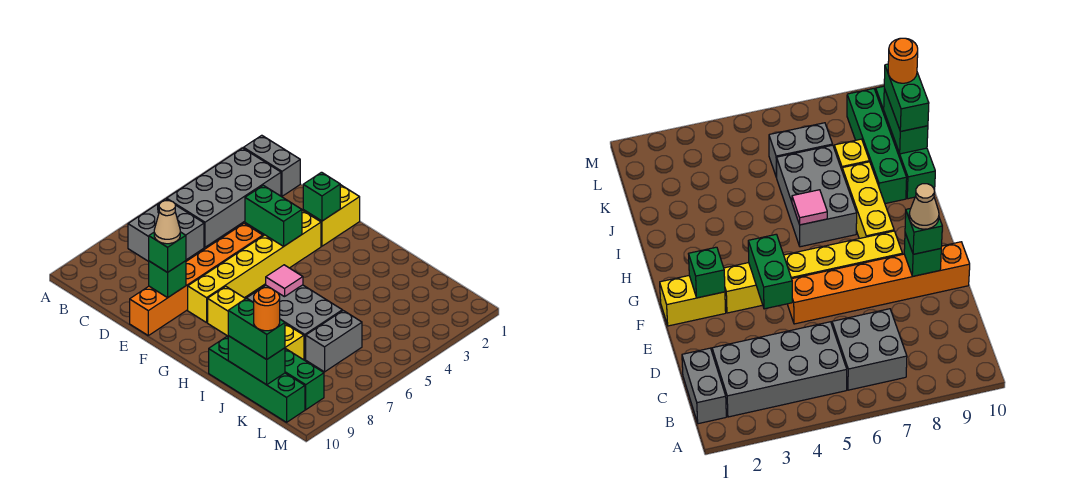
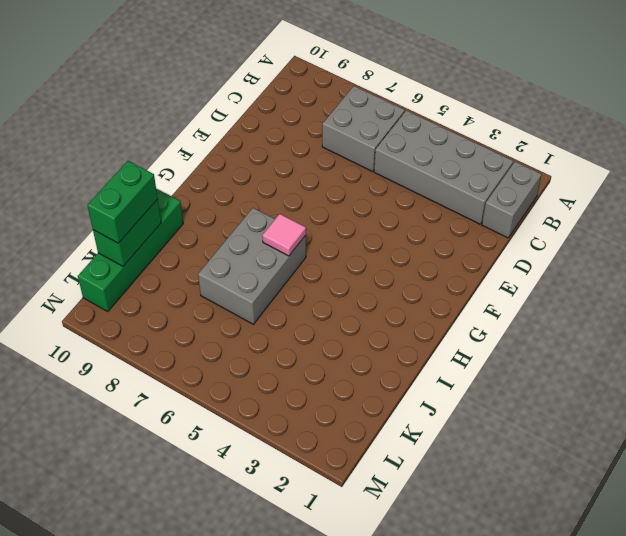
none -> orange 1x6 brick [130,224,263,335]
none -> yellow 1x2 brick [303,185,360,246]
none -> yellow 1x6 brick [188,210,321,323]

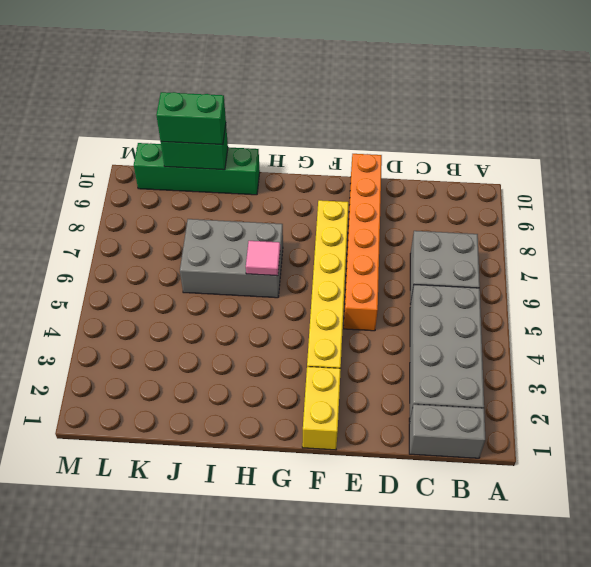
none -> yellow 1x3 brick [208,286,245,336]
none -> green 1x4 brick [285,348,324,410]
none -> yellow 1x1 brick [285,324,304,360]

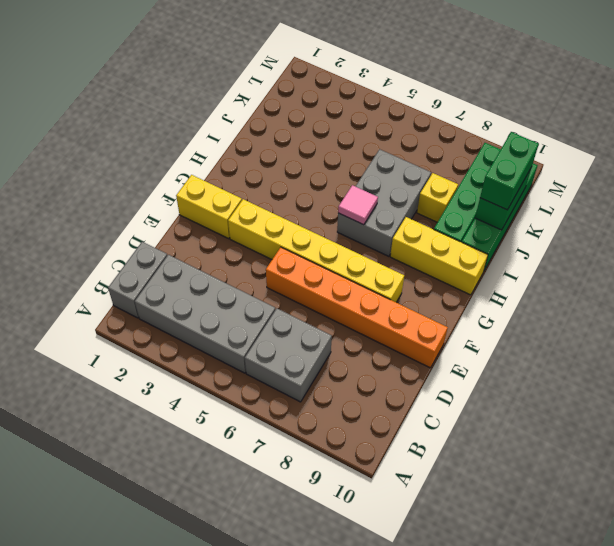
yellow 1x3 brick [390,217,488,295] -> yellow 1x3 brick turned to [208,286,245,336]
none -> grey 1x2 brick [306,311,362,372]
none -> green 1x2 brick [245,185,302,246]
none -> green 1x1 brick [149,261,186,298]

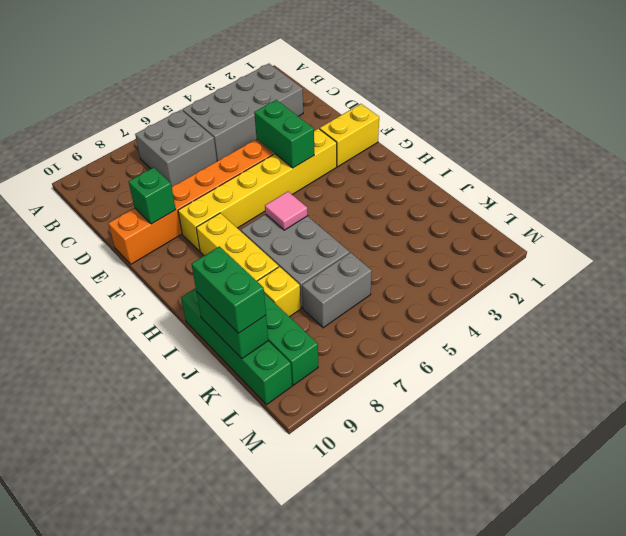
none -> grey 1x2 brick [243,135,300,196]
none -> green 1x1 brick [303,172,340,221]
none -> green 1x1 brick [149,232,186,272]

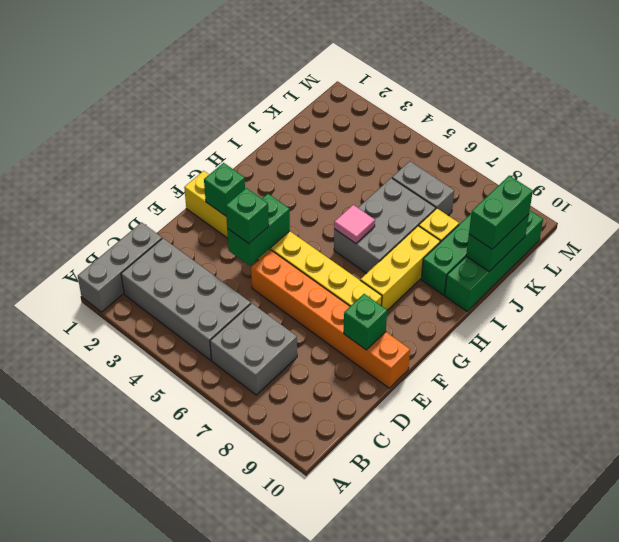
grey 1x3 brick [78,222,162,312] -> grey 1x2 brick [243,135,300,196]
green 1x1 brick [226,188,269,243] -> green 1x1 brick moved to [149,232,186,272]
none -> tan 1x1 cone [154,201,180,244]
none -> orange 1x1 round brick [253,288,280,331]

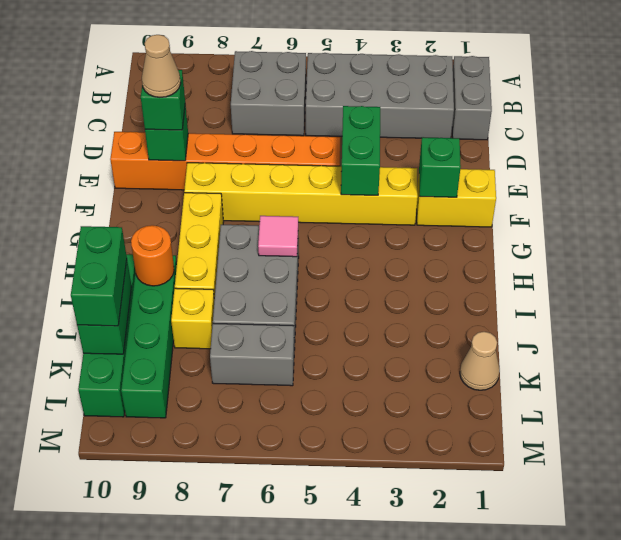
orange 1x1 round brick [131,225,174,286] -> orange 1x1 round brick moved to [253,288,280,331]
tan 1x1 cone [460,332,500,390] -> none

